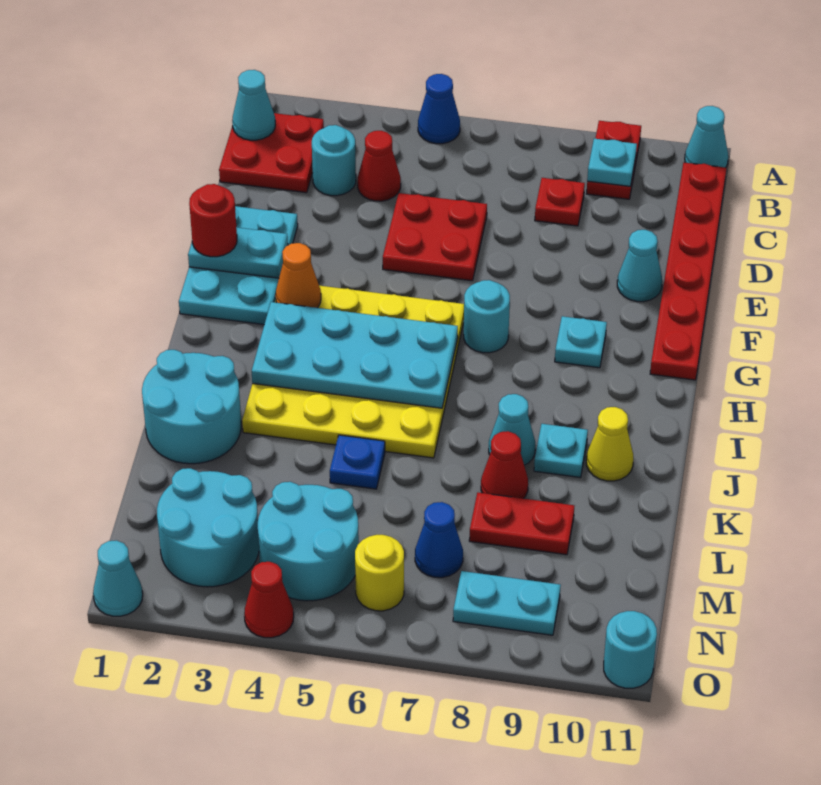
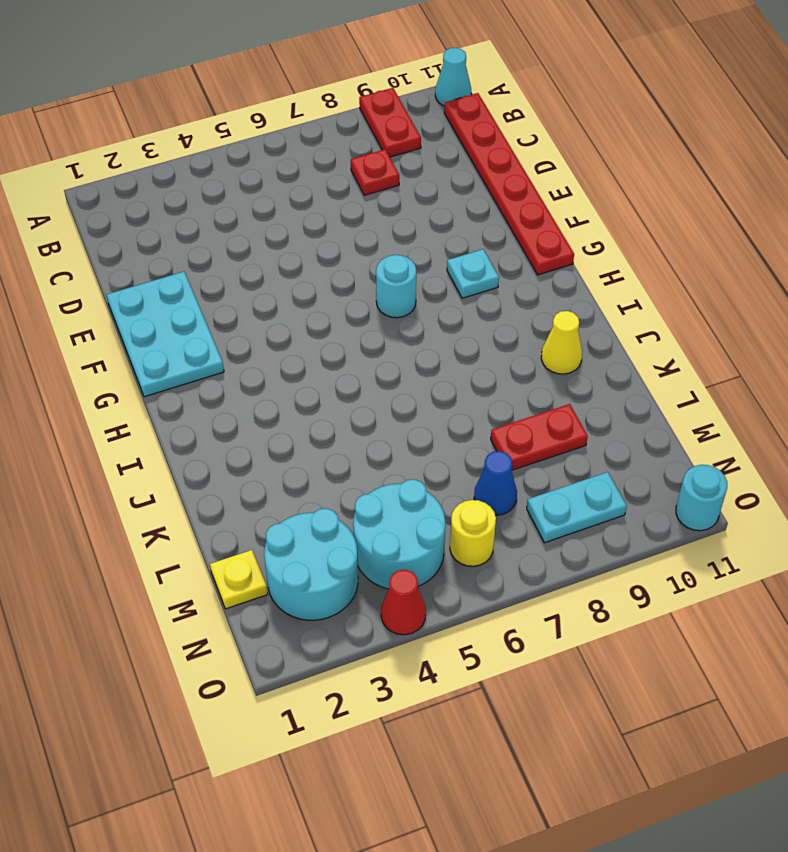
yellow 1x1 plate [210,550,267,609] -> none
none -> blue 1x1 cone [418,74,460,144]
none -> red 2x2 plate [219,113,324,193]
none -> cyan 1x1 round brick [312,125,356,196]
none -> red 1x1 cone [358,131,401,201]

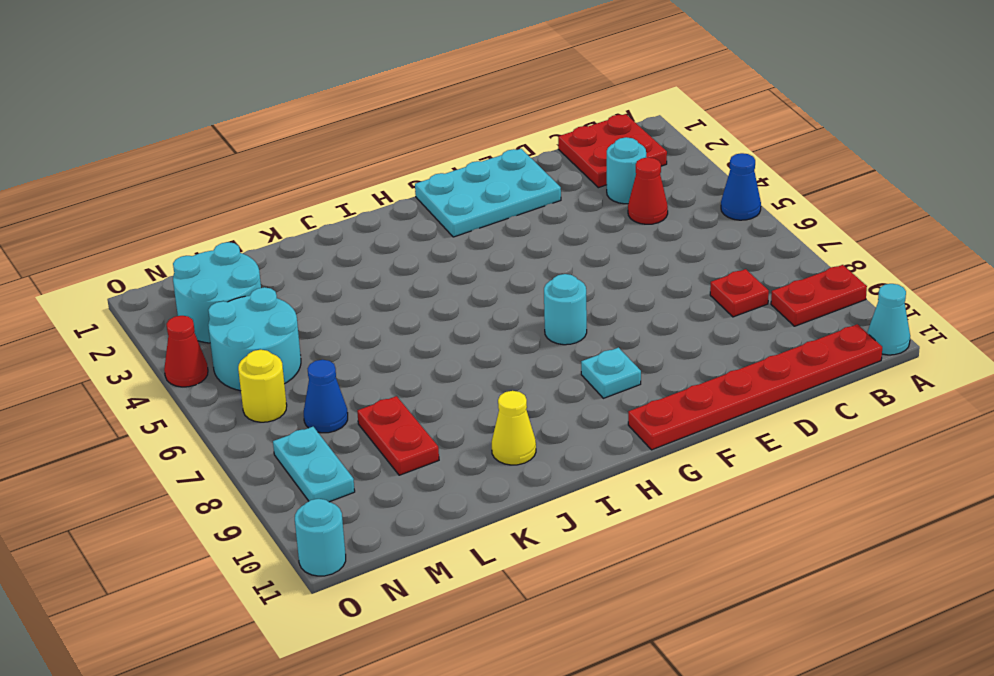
none -> red 2x2 plate [383,193,487,281]
none -> cyan 1x1 cone [617,230,662,302]
none -> yellow 4x4 plate [242,286,464,458]
none -> cyan 2x2 round brick [142,350,241,464]

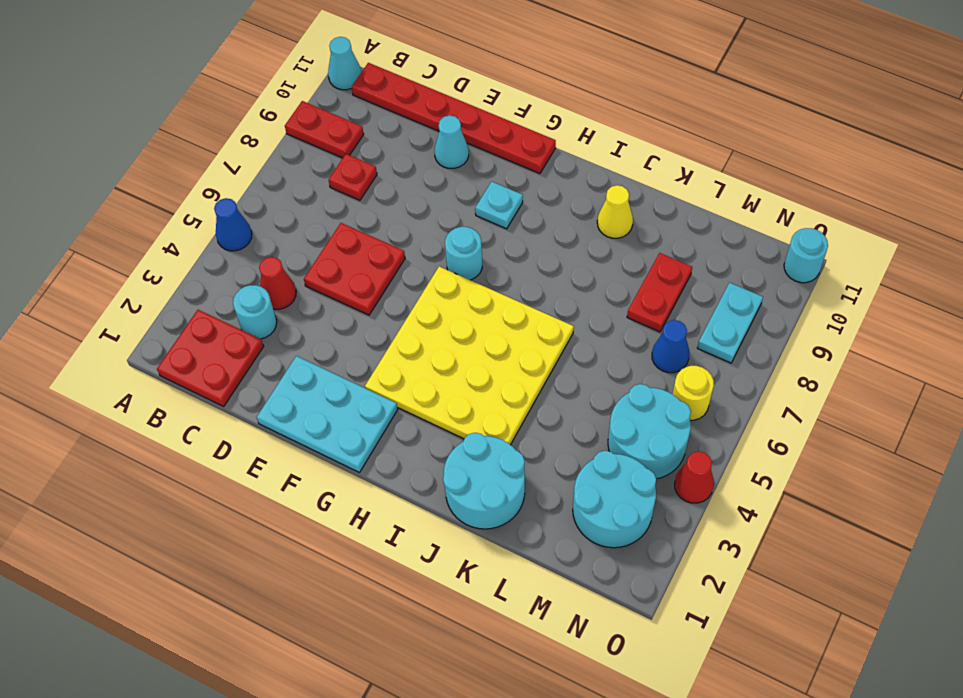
none -> cyan 1x1 cone [489,394,535,465]
none -> cyan 1x1 plate [534,424,588,478]
none -> blue 1x1 plate [330,435,385,489]
none -> red 1x1 cone [481,431,528,499]

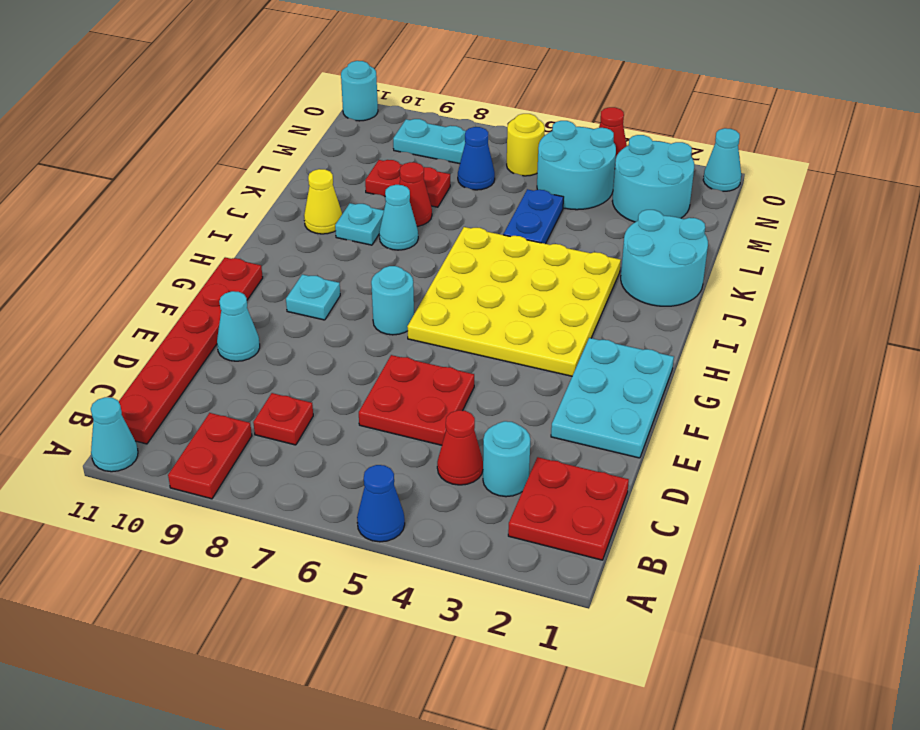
blue 1x2 plate [503,189,564,244] -> blue 1x1 plate [330,435,385,489]
none -> cyan 1x1 cone [232,70,275,140]
none -> cyan 1x1 plate [587,139,637,186]
none -> cyan 1x2 plate [188,227,288,278]
none -> orange 1x1 cone [276,243,321,308]

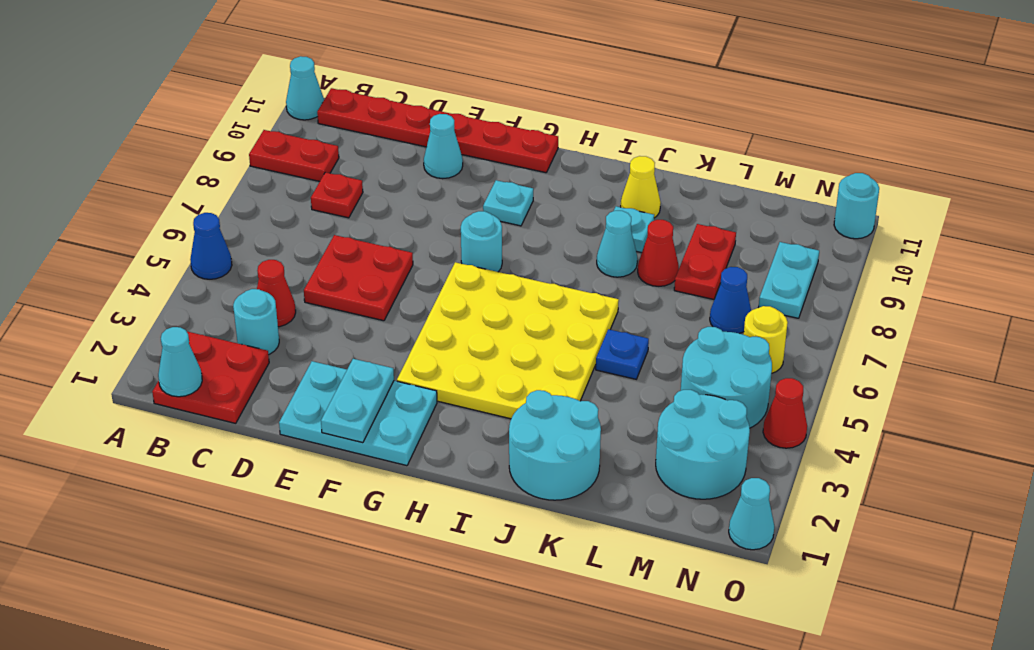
none -> cyan 1x1 plate [587,139,637,186]
none -> orange 1x1 cone [276,243,321,308]
none -> cyan 2x4 plate [252,302,458,408]
none -> red 1x1 round brick [189,184,237,257]

